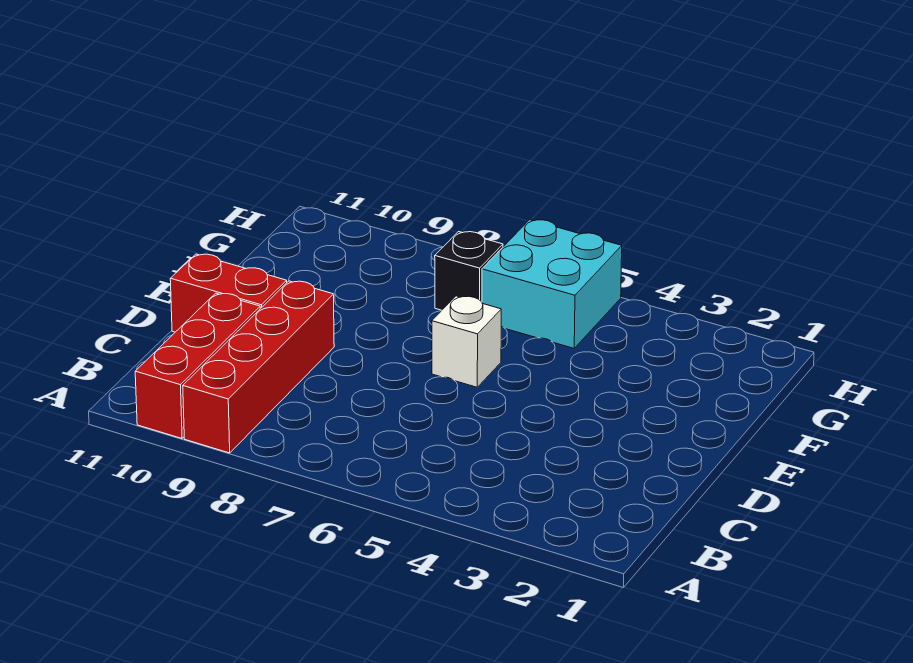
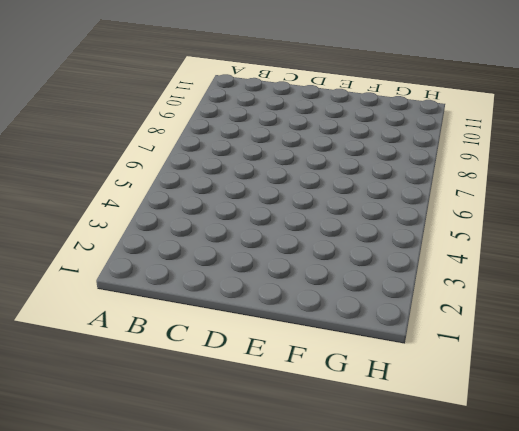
none -> red 1x4 brick [183,281,334,453]
none -> red 1x3 brick [135,293,260,438]

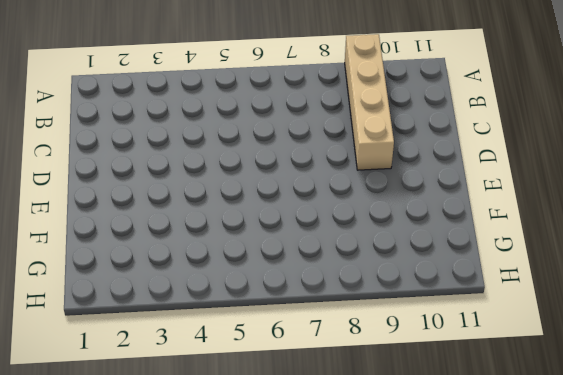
tan 1x4 brick [345,34,394,170] -> red 1x4 brick [183,281,334,453]
none -> red 1x3 brick [135,293,260,438]
none -> red 1x2 brick [170,254,287,332]

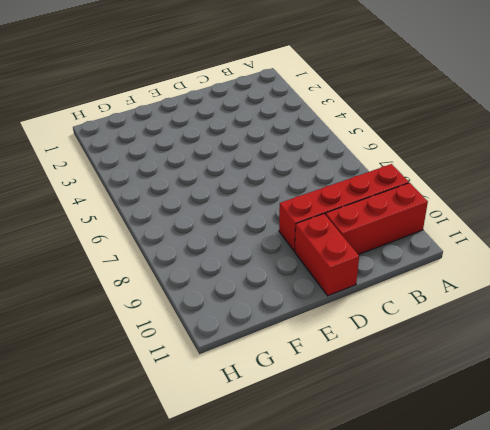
none -> white 1x1 brick [432,296,501,387]
none -> cyan 2x2 brick [482,220,622,348]

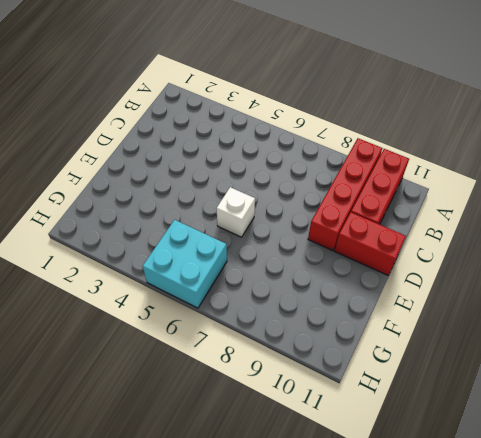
none -> black 1x1 brick [435,232,503,310]

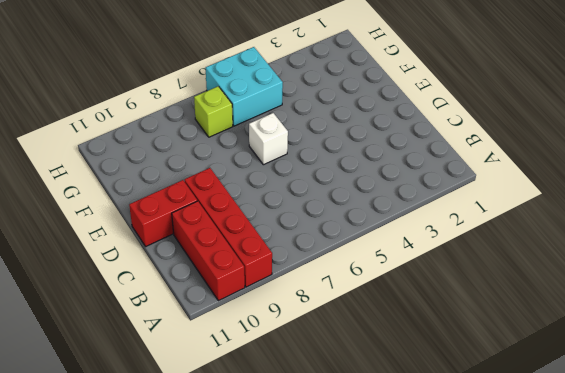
lime 1x1 brick [194,86,233,137] -> black 1x1 brick [435,232,503,310]

